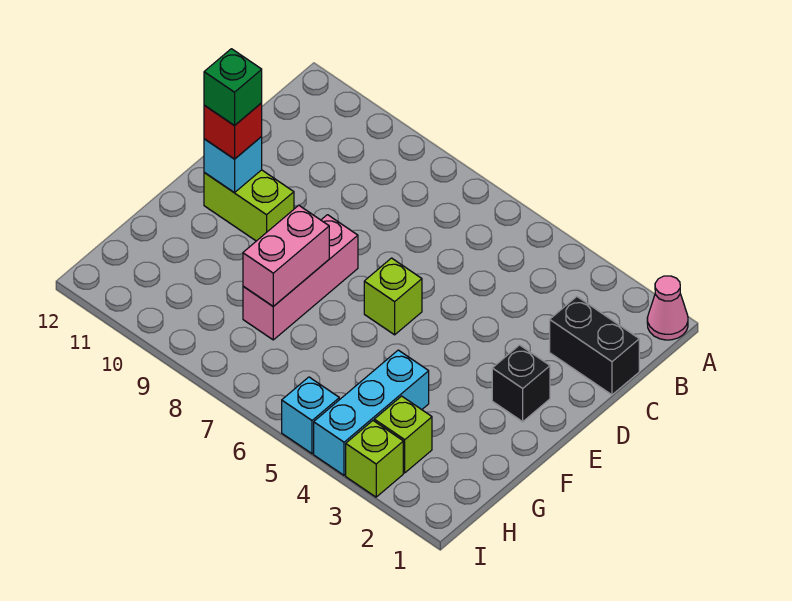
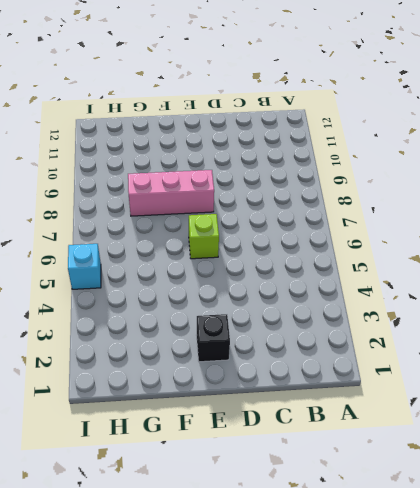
none -> pink 1x1 cone [647,276,688,340]
none -> black 1x2 brick [550,297,639,395]
none -> lime 1x2 brick [204,170,294,241]

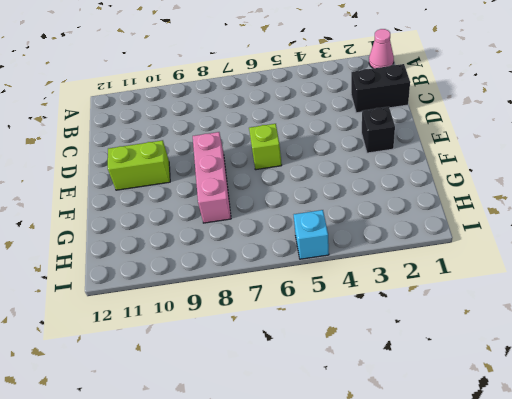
none -> cyan 1x3 brick [314,350,429,475]
none -> lime 1x1 brick [374,396,432,473]
none -> lime 1x1 brick [346,421,403,497]

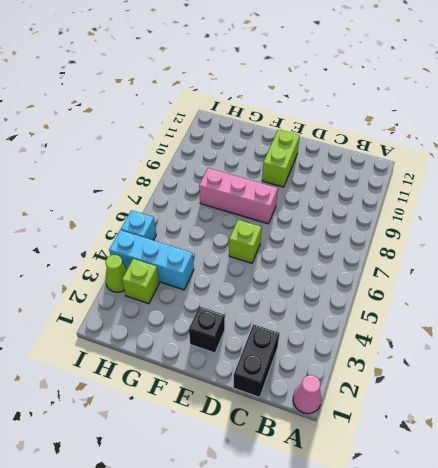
lime 1x1 cone [105,255,127,292] -> lime 1x1 brick [346,421,403,497]
none -> cyan 1x1 brick [204,137,262,193]
none -> pink 1x2 brick [243,205,329,306]
none -> red 1x1 brick [204,103,262,159]

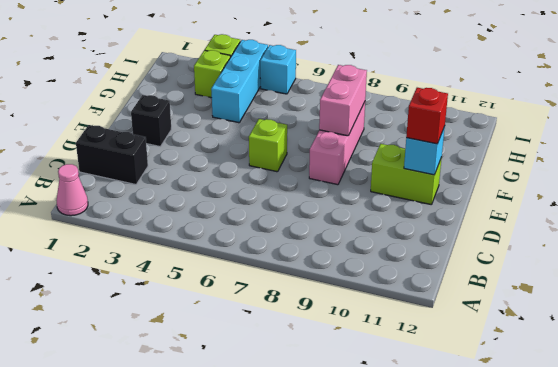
none -> green 1x1 brick [204,49,262,126]

